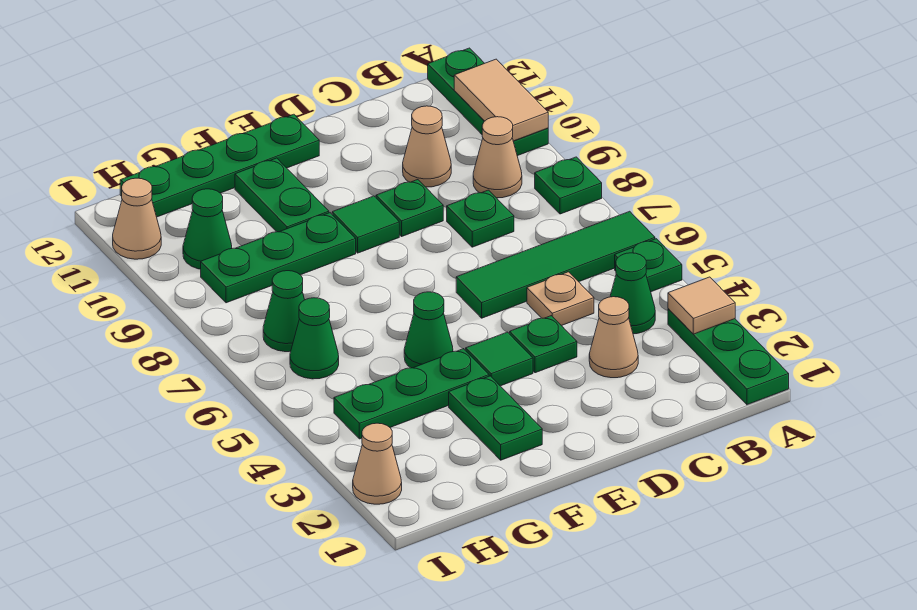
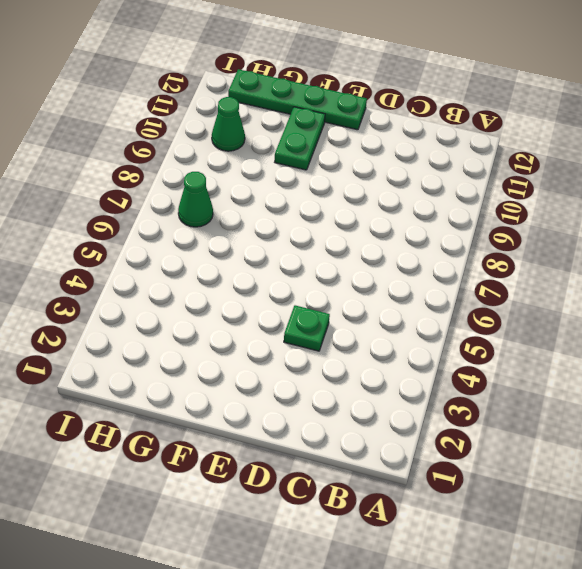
none -> green 1x3 plate [668,309,789,405]
none -> green 1x1 plate [615,239,682,292]
none -> green 1x4 tile [456,211,655,318]

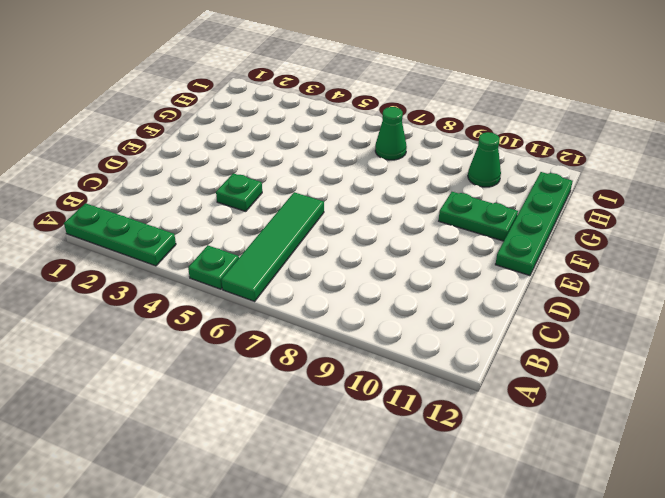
none -> green 1x1 plate [535,157,602,214]
none -> green 1x3 plate [428,48,548,156]
none -> green 1x1 cone [610,253,655,334]

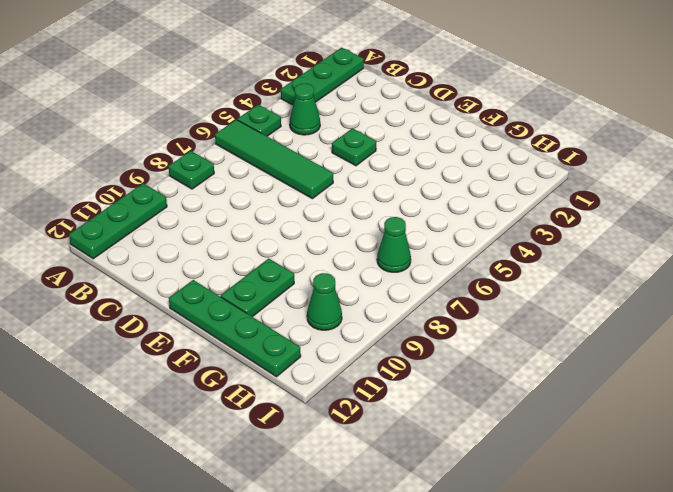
none -> tan 1x1 cone [473,117,522,198]
none -> tan 1x1 cone [589,297,638,378]
none -> tan 1x1 plate [527,272,594,326]

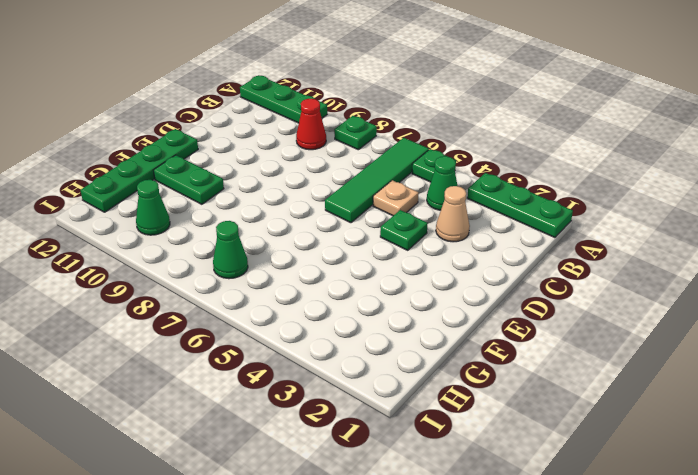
red 1x1 cone [296,99,326,150] -> tan 1x1 cone [473,117,522,198]
none -> green 1x1 plate [447,190,514,247]
none -> tan 1x1 cone [403,106,451,187]
none -> green 1x1 plate [376,180,443,236]

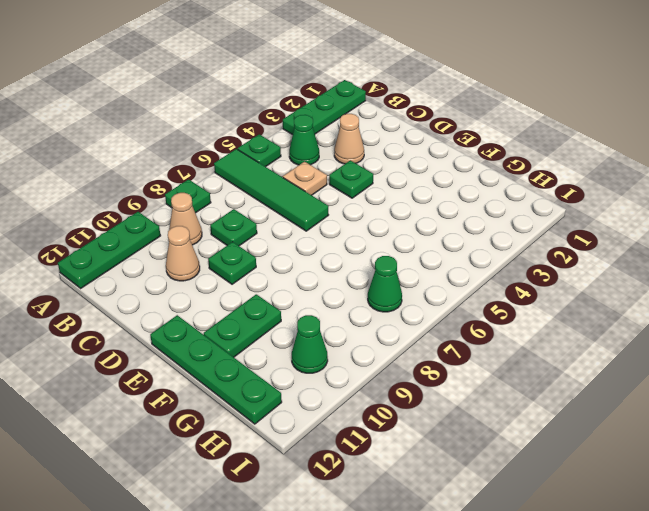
none -> green 1x1 tile [466,332,533,386]
none -> green 1x1 tile [332,196,399,253]
none -> green 1x2 plate [449,376,542,460]

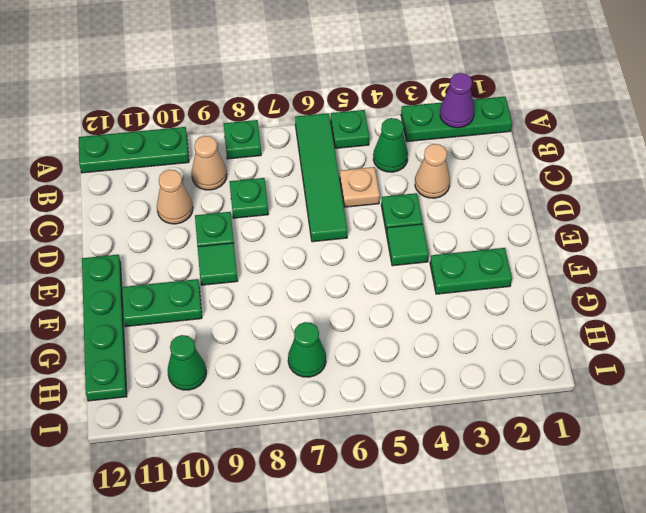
purple 1x1 cone [440,73,474,128] -> none
none -> green 1x3 plate [334,349,489,439]
none -> green 1x1 cone [404,292,453,368]
none -> green 1x3 plate [201,213,356,303]

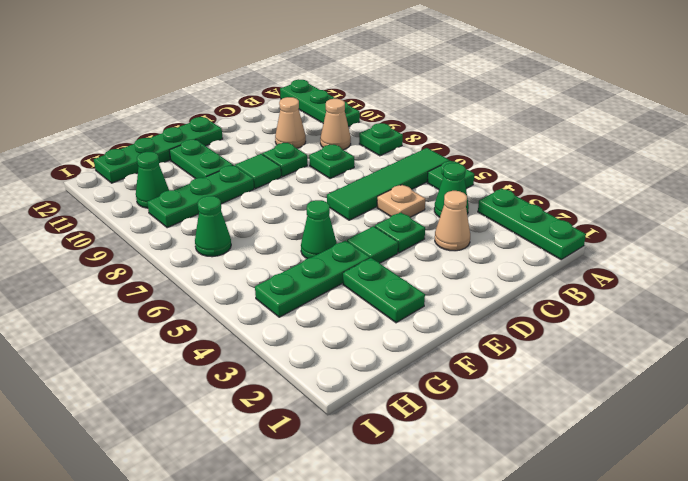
none -> green 1x1 cone [290,298,339,379]
none -> tan 1x1 cone [353,423,402,504]
none -> tan 1x1 cone [113,178,161,259]

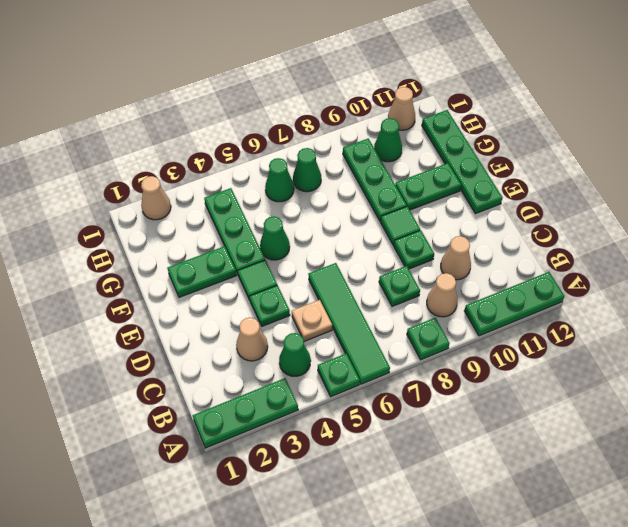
none -> tan 1x1 tile [668,277,735,334]
none -> tan 1x2 tile [454,59,548,141]

